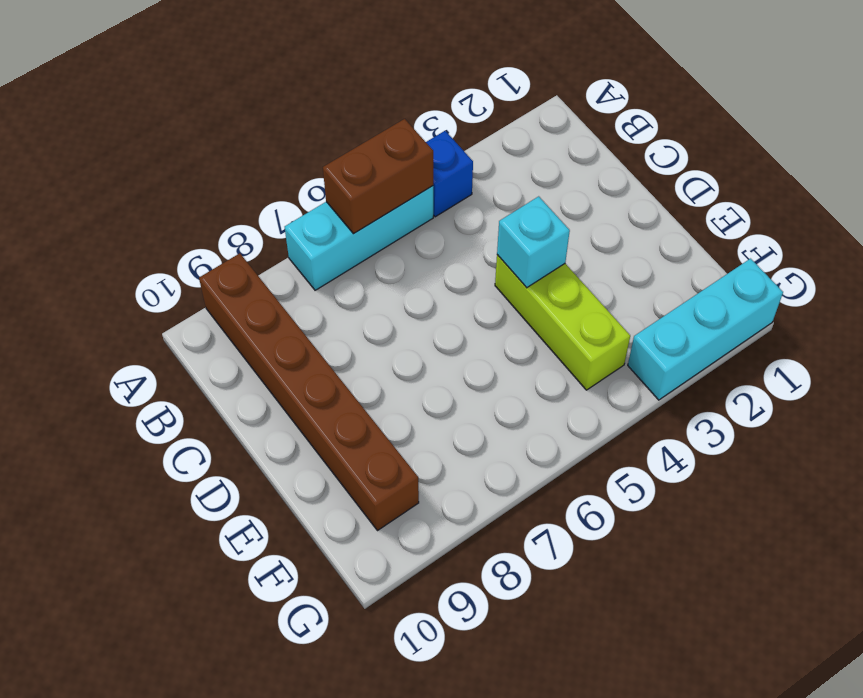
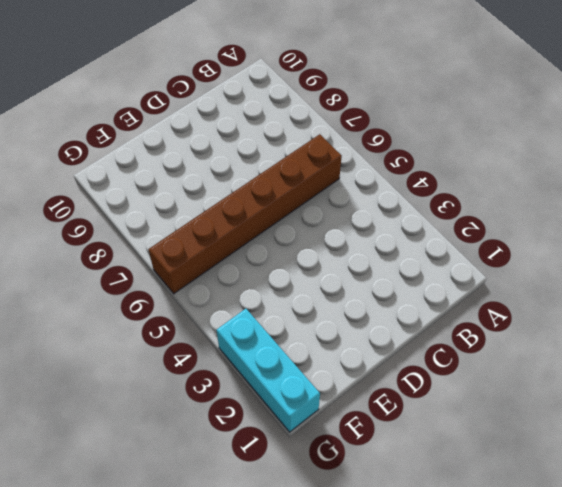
brown 1x6 brick [149,134,342,294] -> brown 1x6 brick moved to [199,253,419,531]
none -> blue 1x1 brick [426,131,473,217]
none -> cyan 1x3 brick [285,186,433,290]

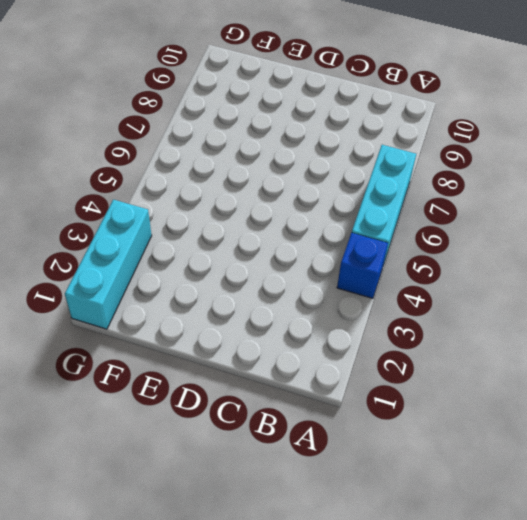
none -> brown 1x6 brick [199,253,419,531]
none -> lime 1x3 brick [495,255,630,390]

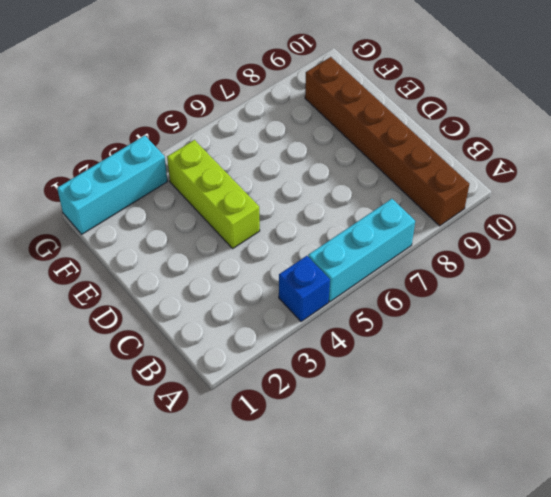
none -> brown 1x2 brick [323,119,433,234]
none -> cyan 1x1 brick [497,196,570,288]

